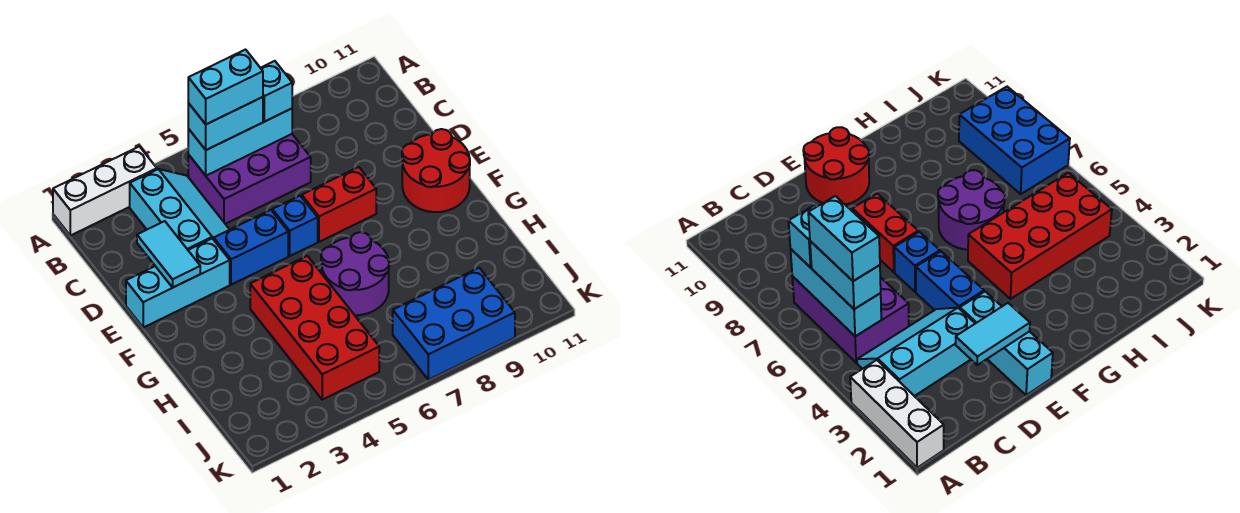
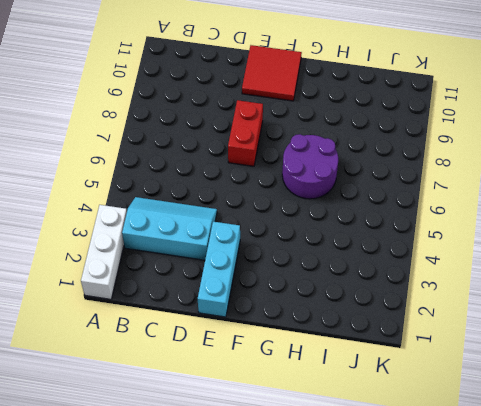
red 2x2 tile [242,45,302,101] -> red 2x2 round brick [402,129,470,212]
none -> purple 2x3 brick [188,134,311,224]
none -> blue 1x2 brick [214,210,288,285]
none -> blue 1x1 brick [272,196,318,256]

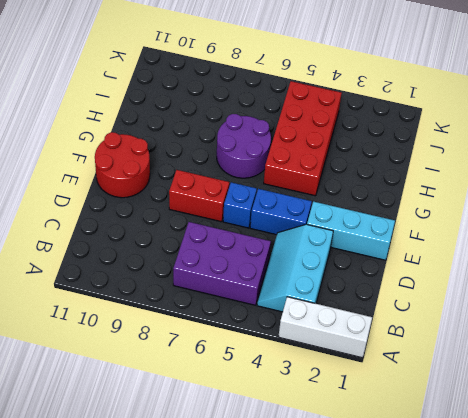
none -> blue 2x3 brick [393,268,515,380]
none -> cyan 1x3 brick [188,109,292,176]
none -> cyan 1x2 tile [137,221,200,287]

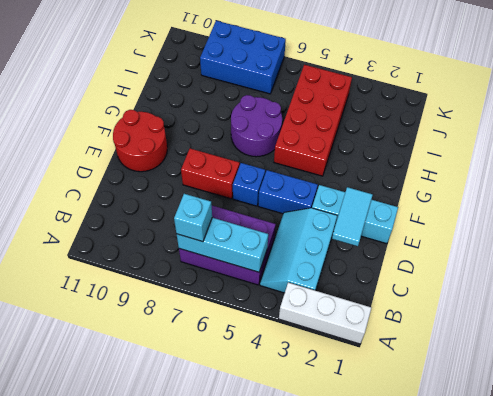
none -> cyan 1x2 brick [188,97,263,150]
none -> cyan 1x2 brick [188,50,263,124]

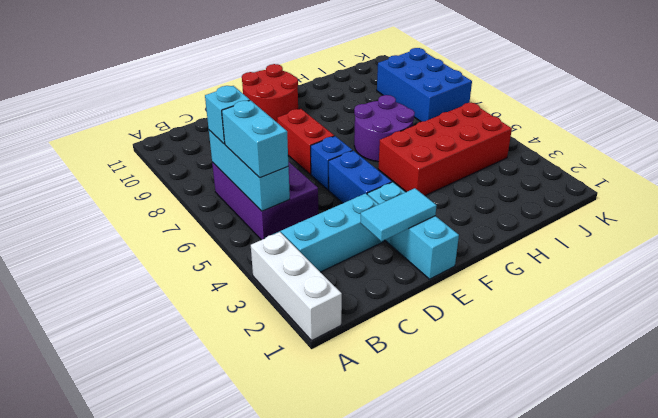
none -> cyan 1x2 brick [188,50,263,124]

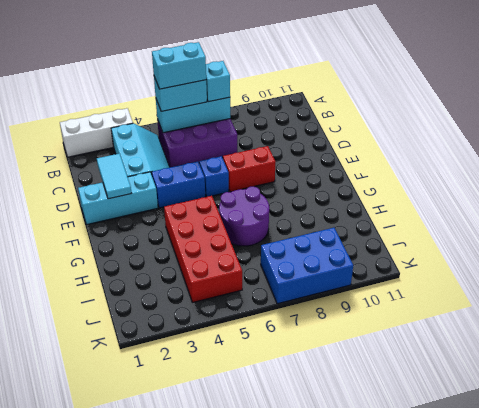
none -> red 2x2 round brick [402,129,470,212]

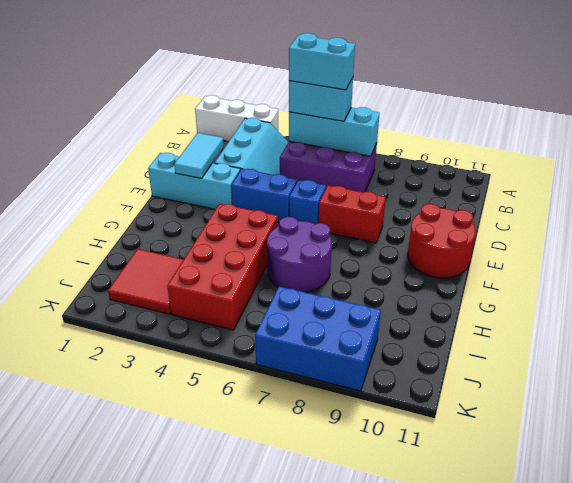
red 2x2 tile [108,249,184,314] -> none
none -> cyan 1x1 brick [261,61,292,121]

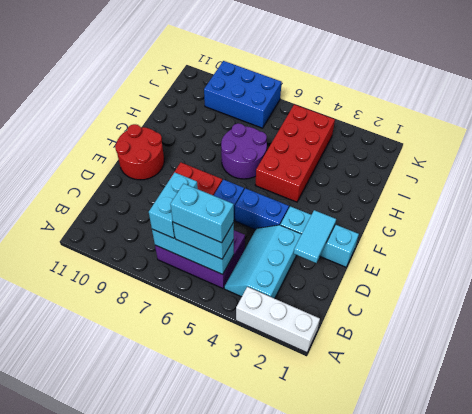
cyan 1x2 brick [149,173,198,238] -> cyan 1x1 brick [261,61,292,121]

